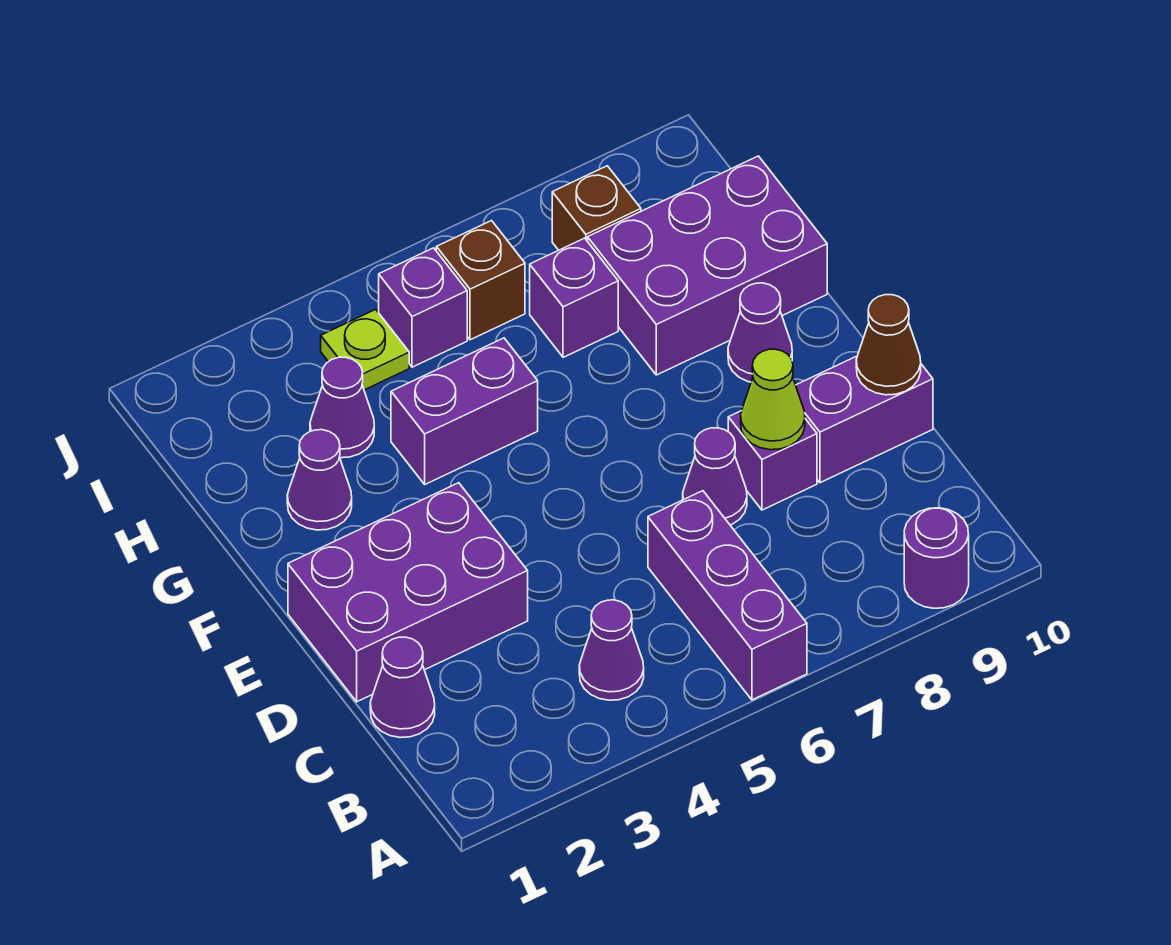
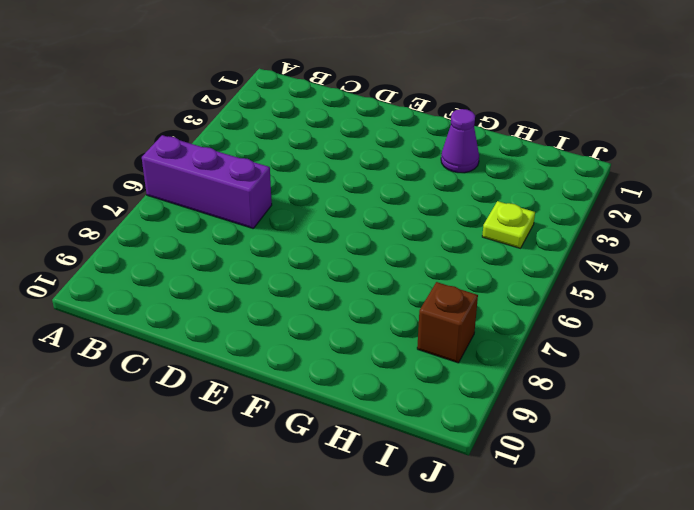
none -> purple 1x1 round brick [904,508,969,608]
none -> purple 1x1 cone [579,600,644,700]
none -> purple 1x1 cone [370,637,435,738]

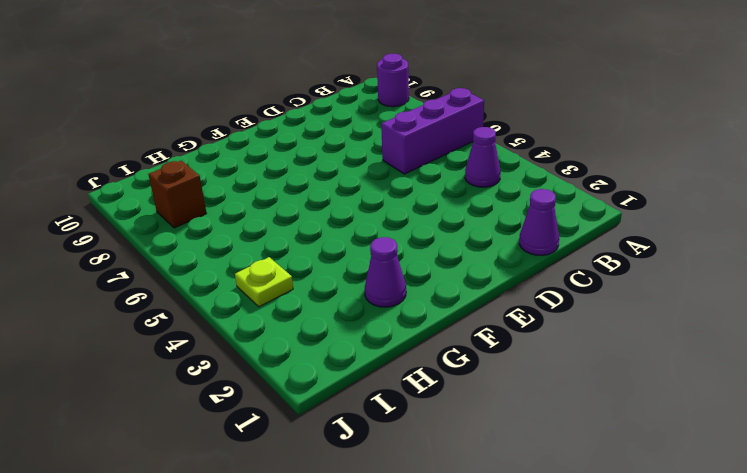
none -> purple 2x3 brick [288,483,528,702]
none -> purple 1x1 cone [683,428,747,525]
none -> purple 1x1 brick [728,411,817,510]

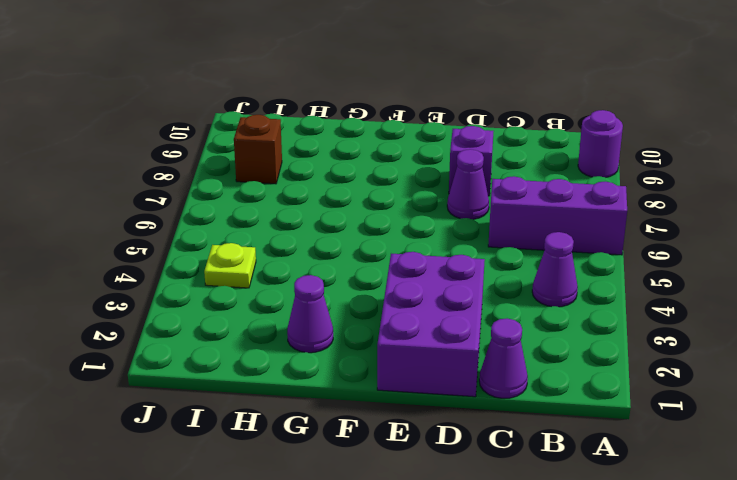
none -> purple 1x2 brick [796,356,933,483]
none -> purple 1x1 cone [728,283,792,382]
none -> purple 1x2 brick [391,338,538,484]

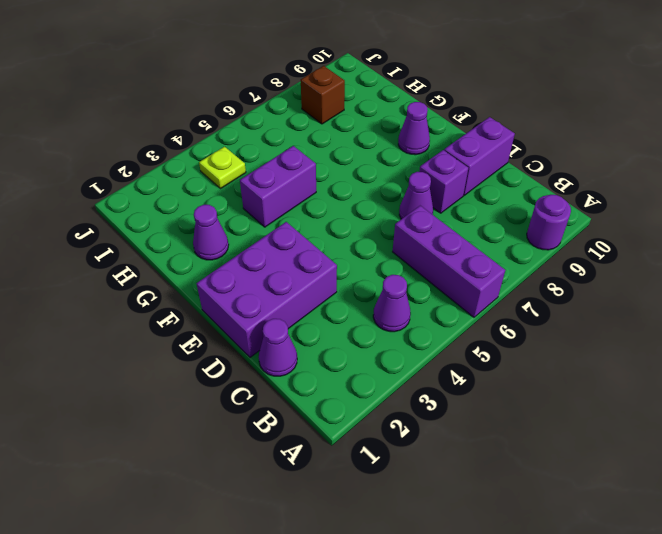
none -> purple 2x3 brick [588,156,827,375]
none -> purple 1x1 cone [310,357,374,458]
none -> purple 1x1 brick [530,238,618,357]

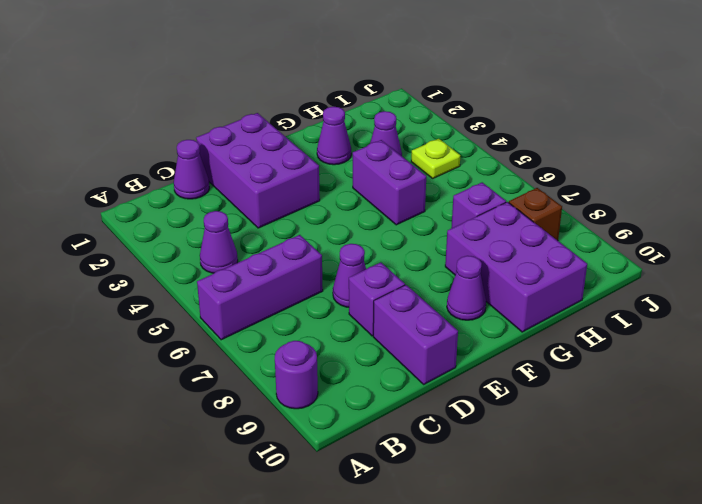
none -> purple 1x1 brick [379,248,467,367]
none -> brown 1x1 brick [436,221,525,340]
none -> lime 1x1 cone [741,349,805,450]

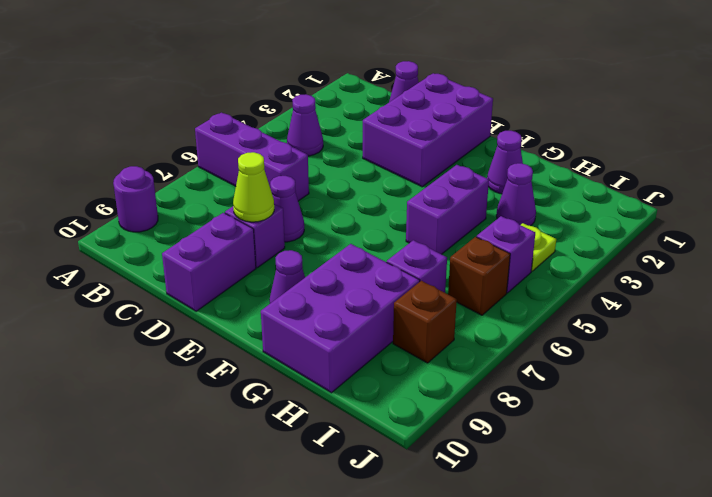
none -> brown 1x1 cone [856,295,921,395]

